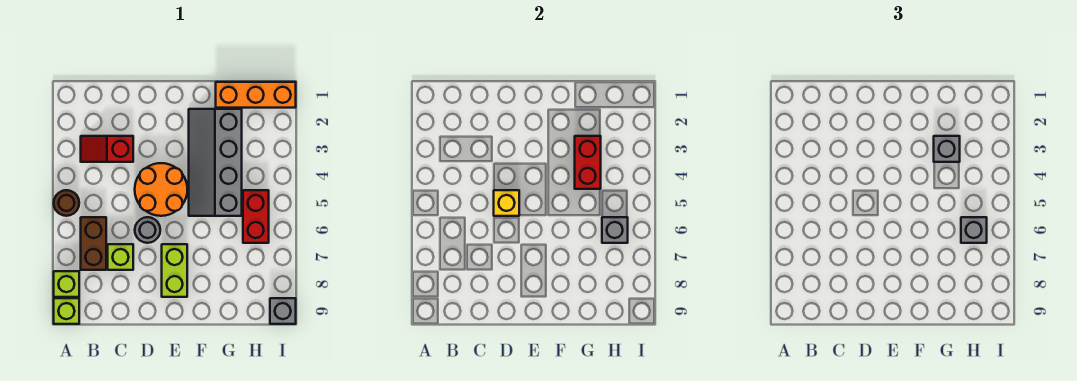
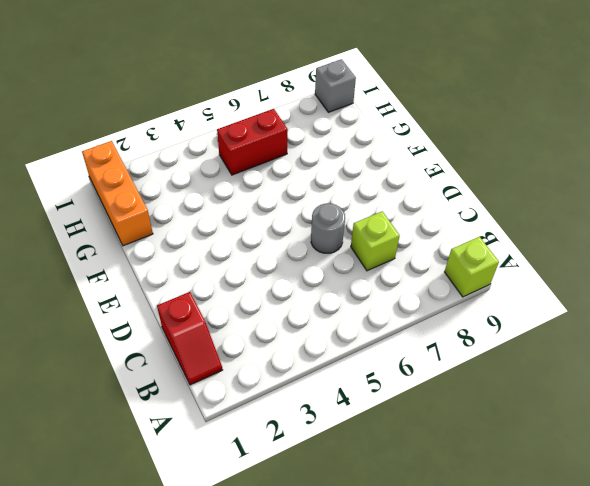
red 1x2 slope [157,292,223,385] -> red 1x2 slope moved to [81,136,133,162]
none -> brown 1x1 round brick [54,190,79,216]
none -> lime 1x1 brick [54,271,79,297]
none -> brown 1x2 brick [81,217,106,270]

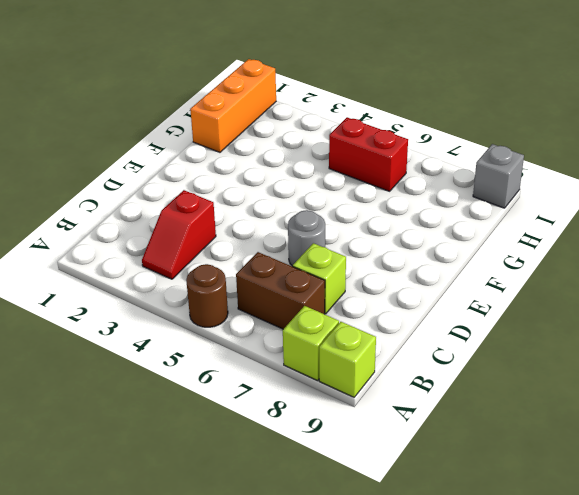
none -> orange 2x2 round brick [135,163,187,216]
none -> lime 1x2 brick [162,244,187,297]
none -> grey 2x4 slope [189,109,242,216]

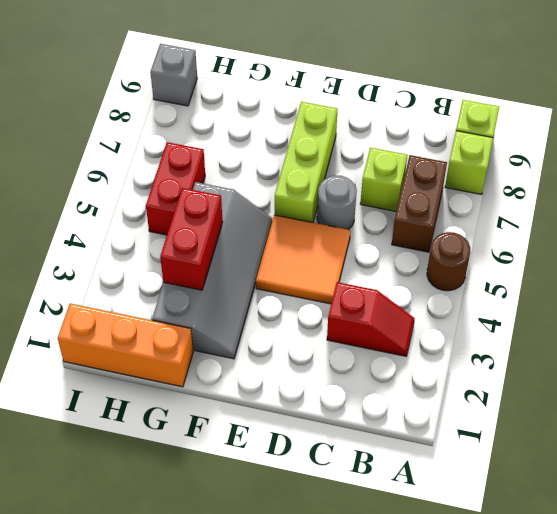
orange 2x2 tile [256,215,351,304] -> orange 2x2 round brick [135,163,187,216]
lime 1x3 brick [275,102,337,223] -> lime 1x2 brick [162,244,187,297]
none -> yellow 1x1 brick [494,190,519,216]
none -> grey 1x1 brick [602,217,628,243]
none -> grey 1x1 brick [934,136,960,162]

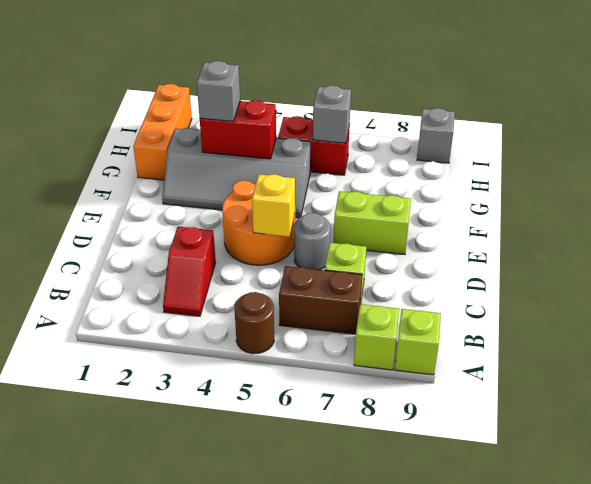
none -> grey 1x1 brick [961,217,987,243]

